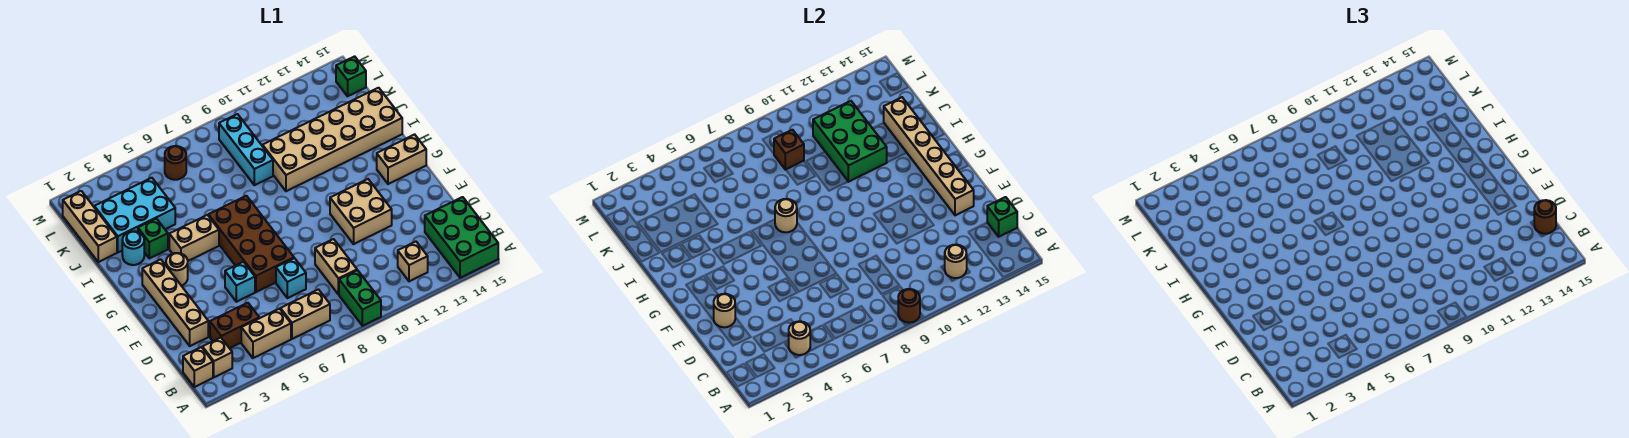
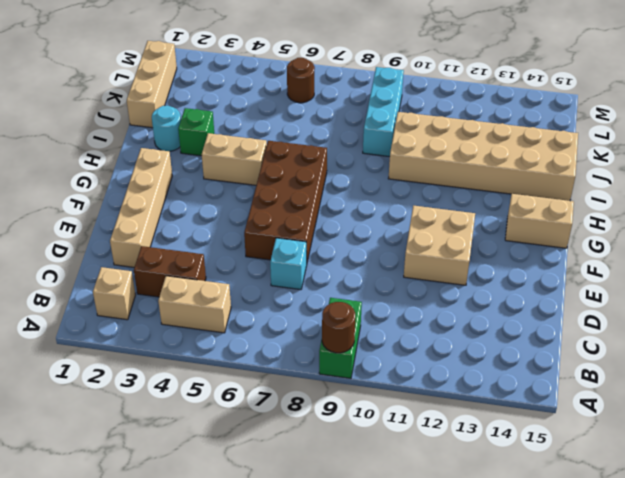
none -> green 2x3 brick [425,197,498,278]
none -> tan 1x1 brick [183,347,213,387]
none -> tan 1x2 brick [280,289,330,339]
none -> tan 1x1 brick [398,242,428,281]

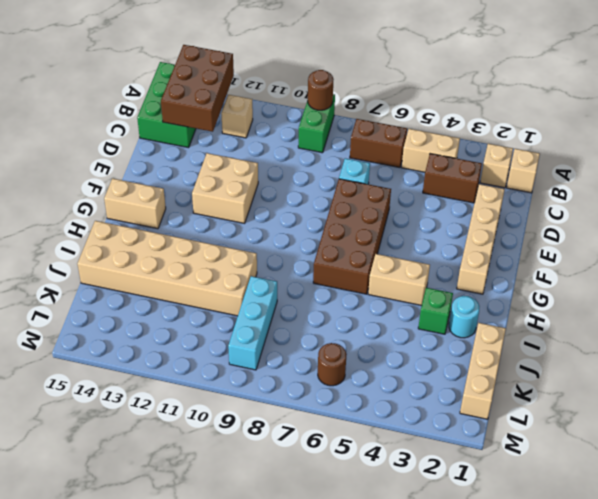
brown 2x3 brick [161,45,234,132] -> none
brown 1x2 brick [350,119,407,168] -> tan 1x2 brick [280,289,330,339]
none -> tan 1x2 brick [315,239,357,295]
none -> cyan 1x1 brick [225,262,255,302]
none -> tan 1x1 round brick [166,253,188,286]
none -> cyan 2x3 brick [94,178,175,252]

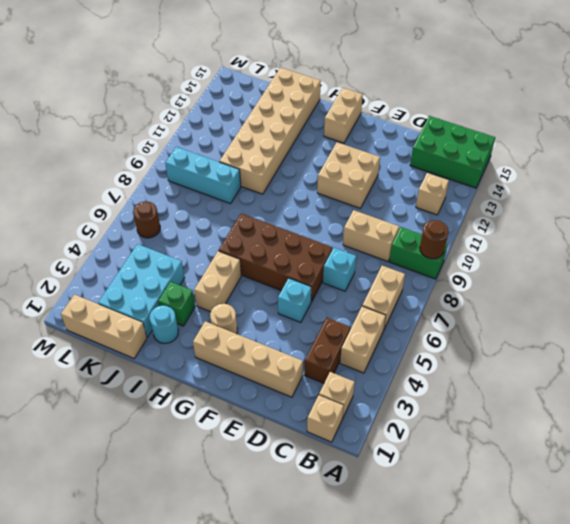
none -> green 1x1 brick [336,56,366,96]
none -> tan 1x1 round brick [789,321,810,355]
none -> tan 1x1 round brick [945,245,967,278]
none -> green 1x1 brick [987,197,1017,237]

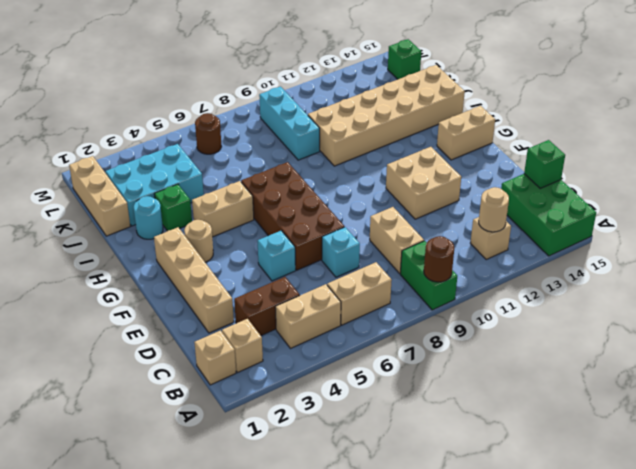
none -> tan 1x1 round brick [789,321,810,355]
none -> tan 1x1 round brick [714,294,735,327]
none -> tan 1x6 brick [884,97,974,215]
none -> tan 1x1 round brick [775,199,797,232]

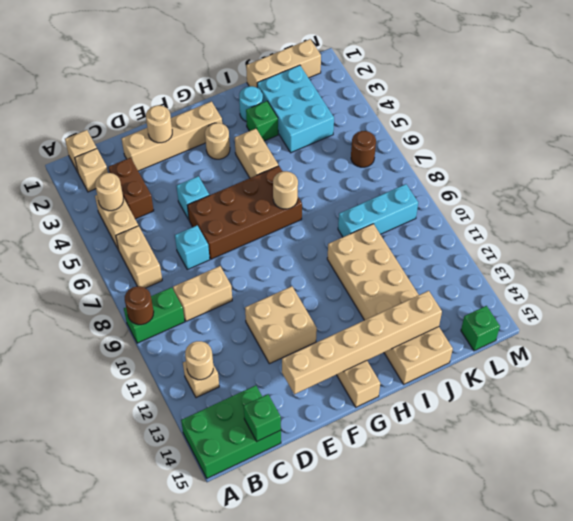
none -> green 2x3 brick [813,101,887,182]
none -> brown 1x1 brick [774,130,804,170]
none -> brown 1x1 round brick [1534,200,1556,234]

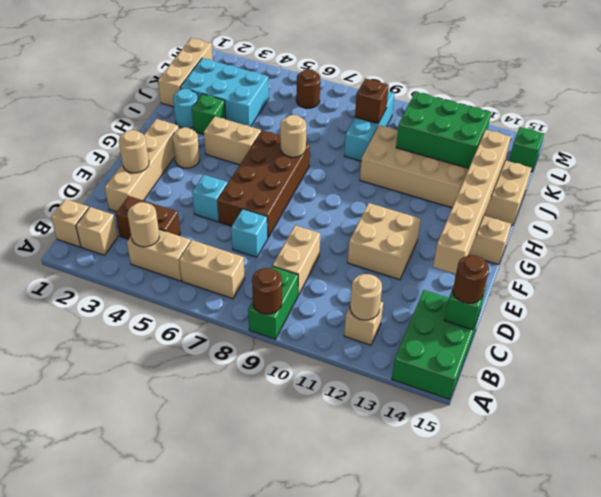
green 2x3 brick [396,92,491,168] -> green 2x3 brick turned to [813,101,887,182]

